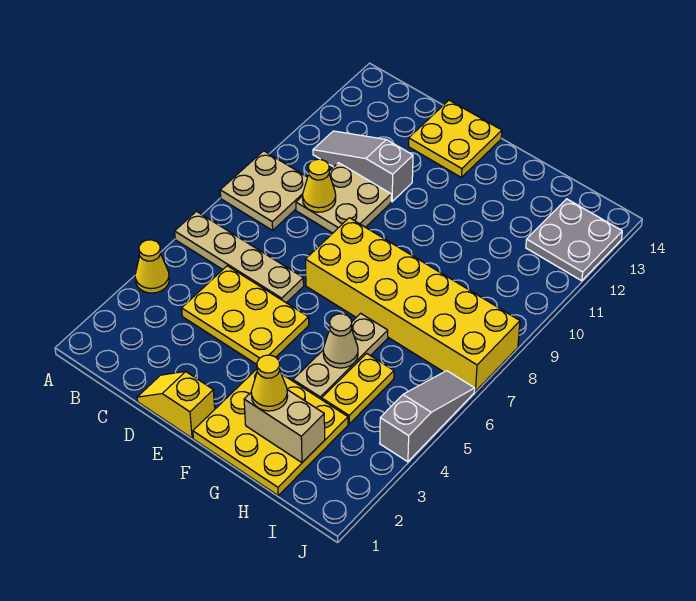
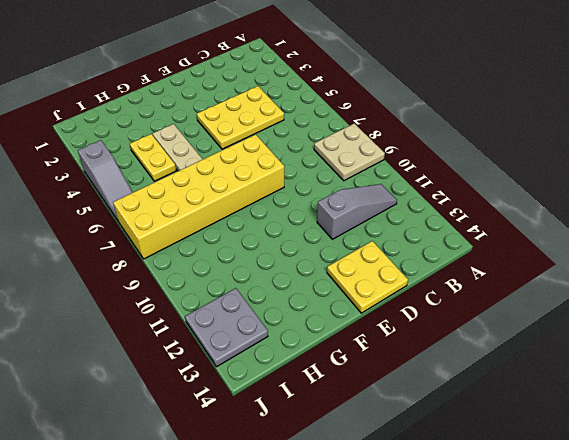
none -> yellow 1x1 cone [135,240,169,293]
none -> tan 1x4 plate [175,211,304,303]
none -> tan 2x2 plate [296,163,391,233]

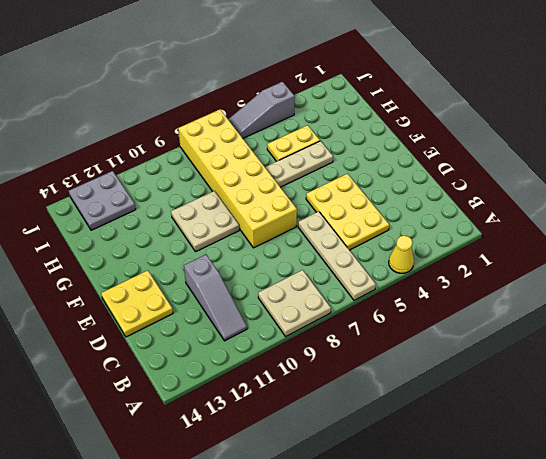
tan 2x2 plate [171,191,239,251] -> tan 2x2 plate moved to [296,163,391,233]
none -> yellow 1x2 slope [137,372,215,438]
none -> yellow 3x3 plate [193,369,348,495]
none -> yellow 1x1 cone [303,159,336,212]

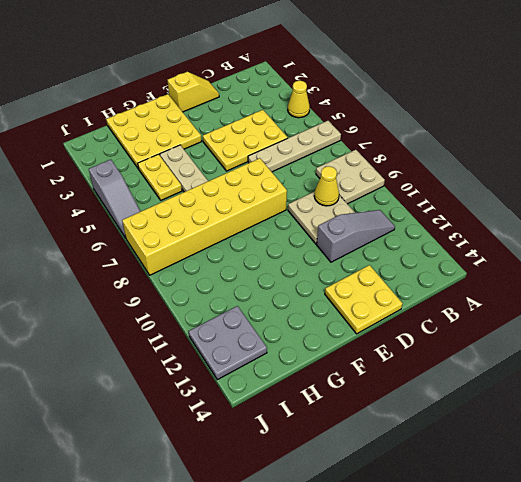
none -> tan 1x2 brick [244,390,325,463]
none -> tan 1x1 cone [323,314,358,368]
none -> yellow 1x1 cone [251,355,288,411]

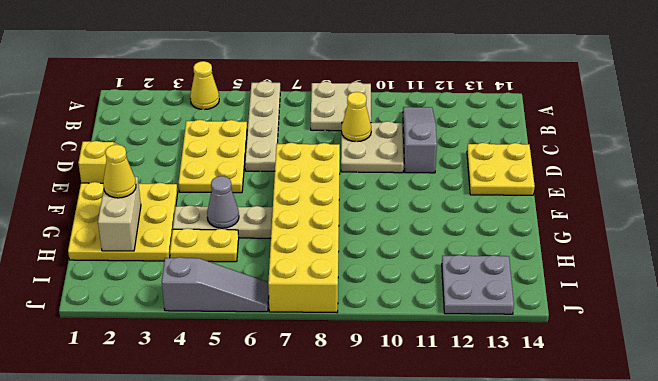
grey 1x1 cone [207,176,239,228] -> tan 1x1 cone [323,314,358,368]

